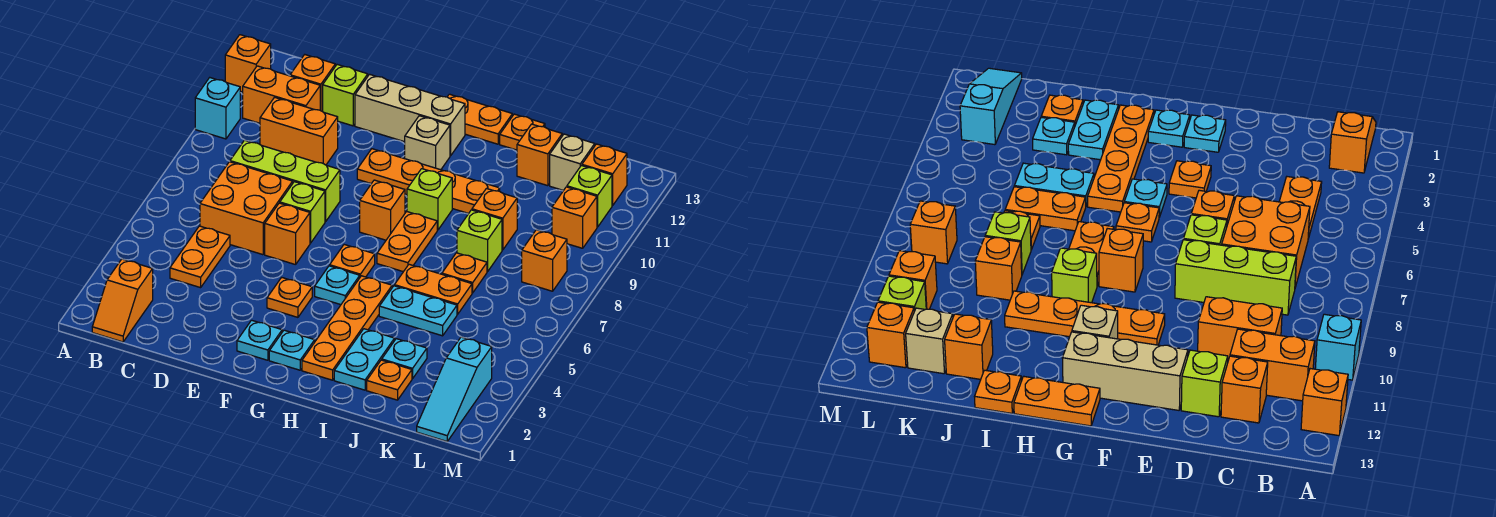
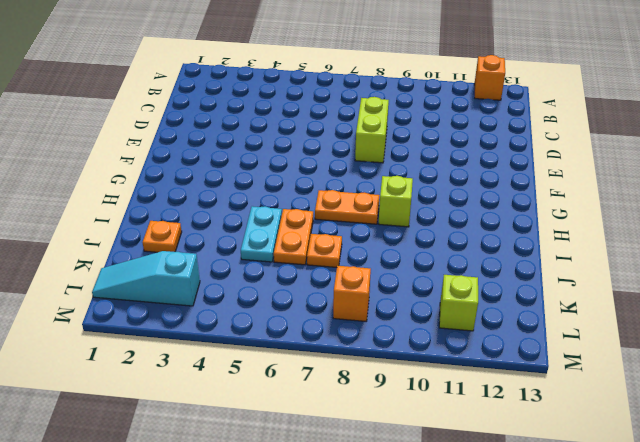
lime 1x2 brick [355,97,389,163] -> lime 1x3 brick [230,140,340,222]
none -> cyan 1x1 brick [195,78,240,139]
none -> orange 1x2 slope [92,259,153,342]
none -> orange 1x2 brick [243,66,320,123]
none -> orange 1x2 plate [170,226,230,288]

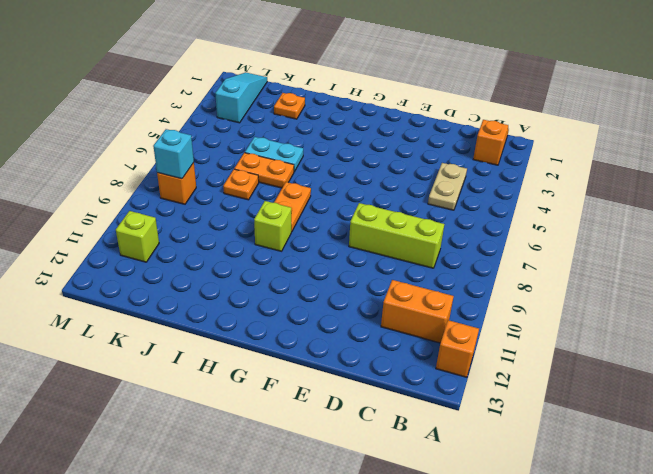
tan 1x2 plate [428,163,467,210] -> orange 1x2 plate [170,226,230,288]
cyan 1x1 brick [153,129,194,179] -> cyan 1x1 brick moved to [195,78,240,139]
none -> orange 2x2 brick [200,162,293,255]
none -> orange 1x2 brick [260,97,338,165]
none -> orange 1x1 brick [290,55,335,112]
none -> lime 1x1 brick [323,65,368,126]

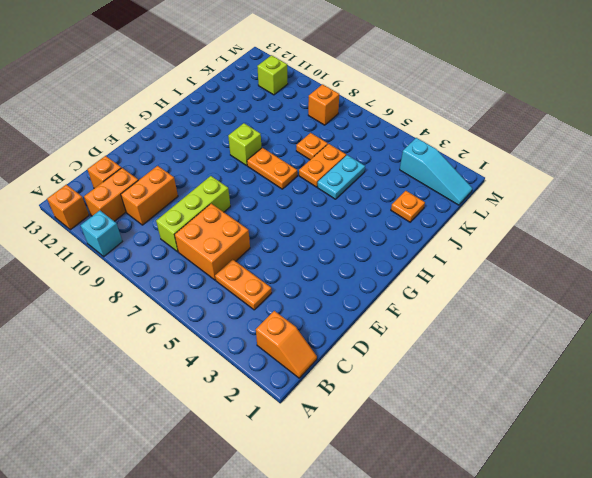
none -> lime 1x1 brick [323,65,368,126]
none -> orange 1x1 brick [265,203,310,265]
none -> lime 1x1 brick [280,182,325,243]
none -> tan 1x3 brick [355,74,465,156]

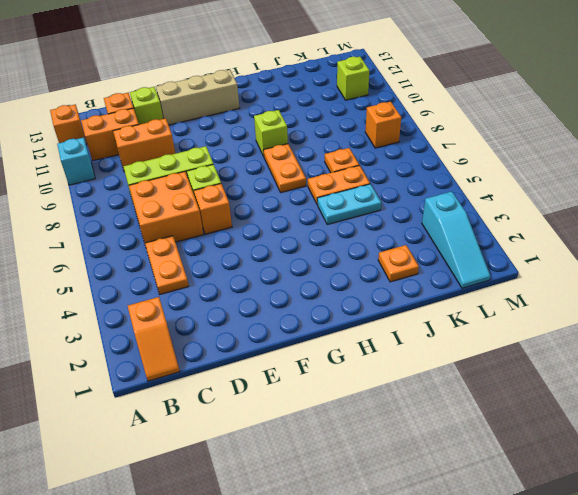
none -> cyan 1x1 plate [237,320,282,360]
none -> orange 1x1 plate [267,277,312,317]
none -> orange 1x4 plate [357,149,500,214]
none -> cyan 1x1 plate [269,330,315,370]

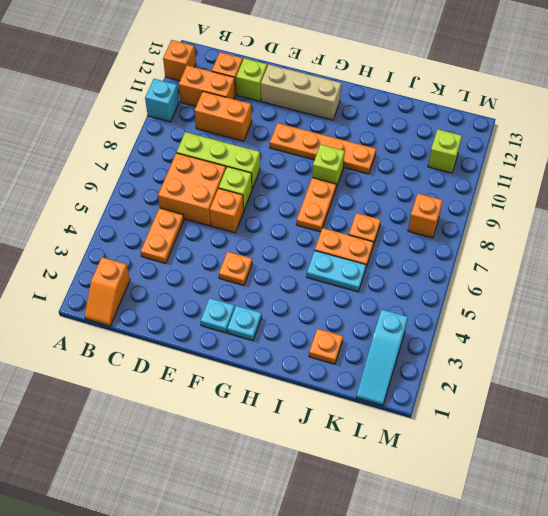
none -> cyan 1x1 plate [315,266,360,305]
none -> orange 1x1 plate [330,245,375,277]
none -> orange 1x1 brick [360,180,405,240]
none -> tan 1x1 brick [405,116,450,170]

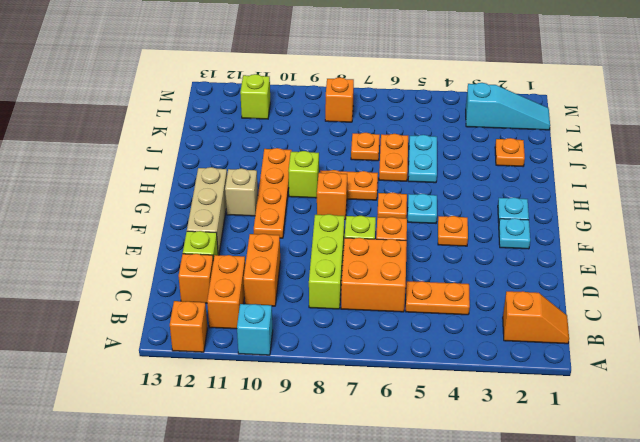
none -> orange 1x2 plate [448,94,512,144]
none -> orange 1x4 plate [302,276,392,380]
none -> cyan 1x2 plate [334,329,395,390]
none -> orange 1x1 plate [500,114,545,150]

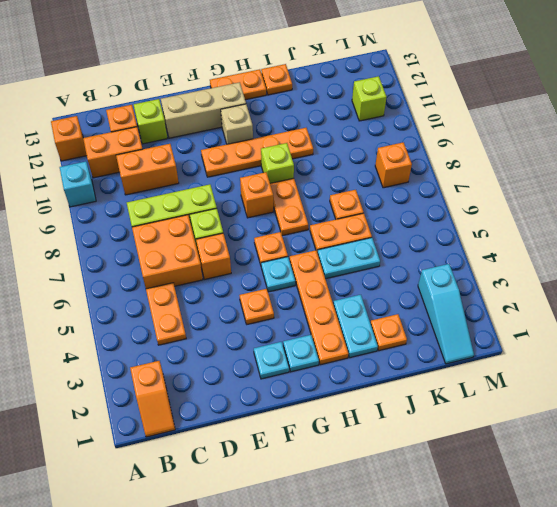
none -> cyan 1x1 plate [382,339,427,379]
none -> lime 1x1 brick [457,210,502,271]
none -> orange 1x1 brick [472,189,517,250]
none -> orange 1x1 brick [517,124,562,186]

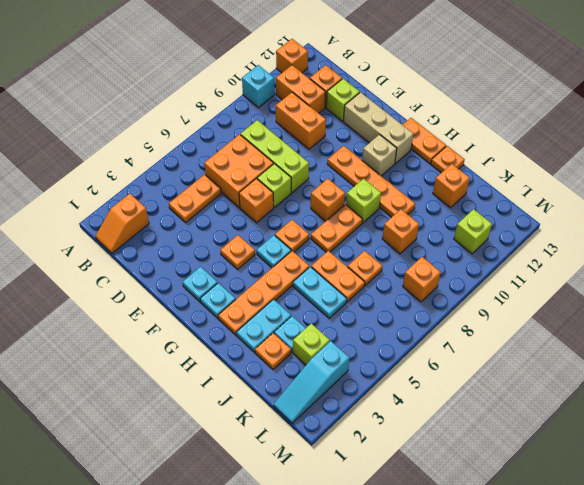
lime 1x1 brick [293,323,330,365] -> lime 1x1 brick moved to [457,210,502,271]
none -> tan 1x1 brick [550,134,595,191]
none -> orange 1x1 brick [552,187,597,248]
none -> orange 1x1 brick [582,144,627,205]

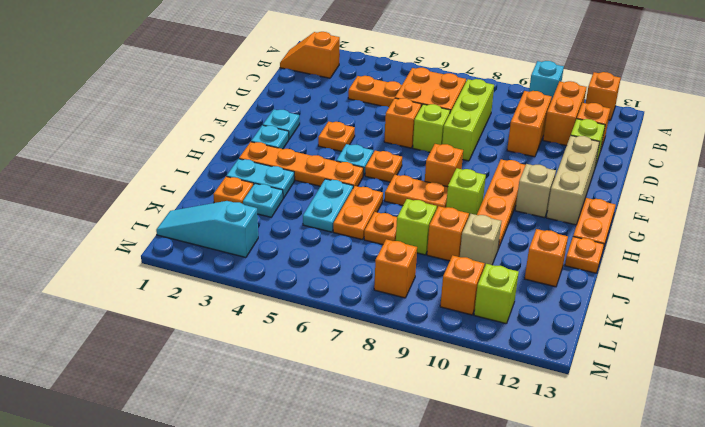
tan 1x1 brick [460,214,501,268] -> tan 1x1 brick moved to [550,134,595,191]
none -> orange 1x1 brick [582,144,627,205]

